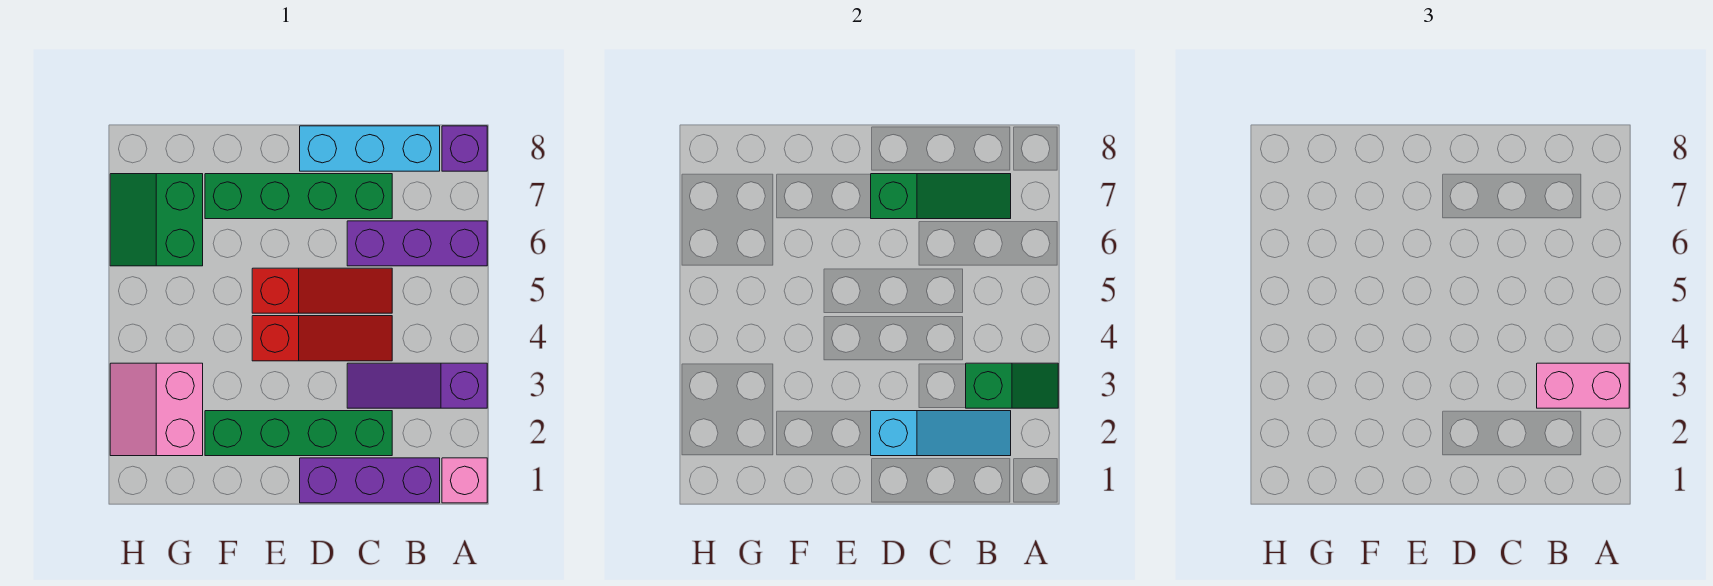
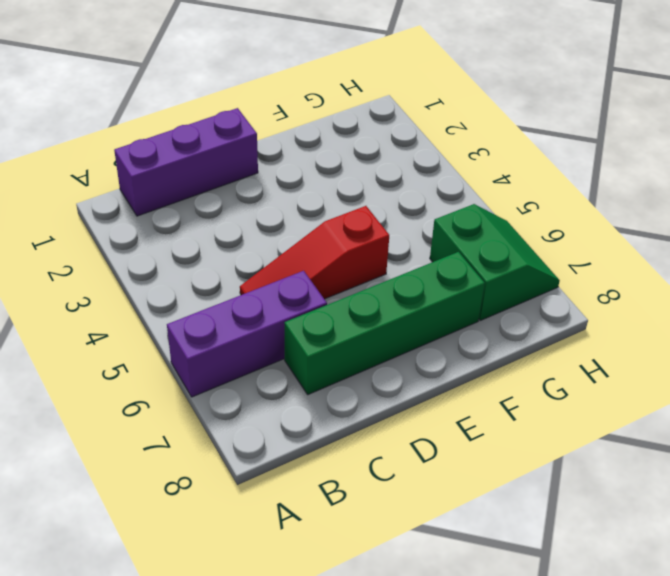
none -> pink 1x1 brick [442,458,487,503]
none -> purple 1x3 slope [347,363,487,408]
none -> purple 1x1 brick [442,126,487,171]

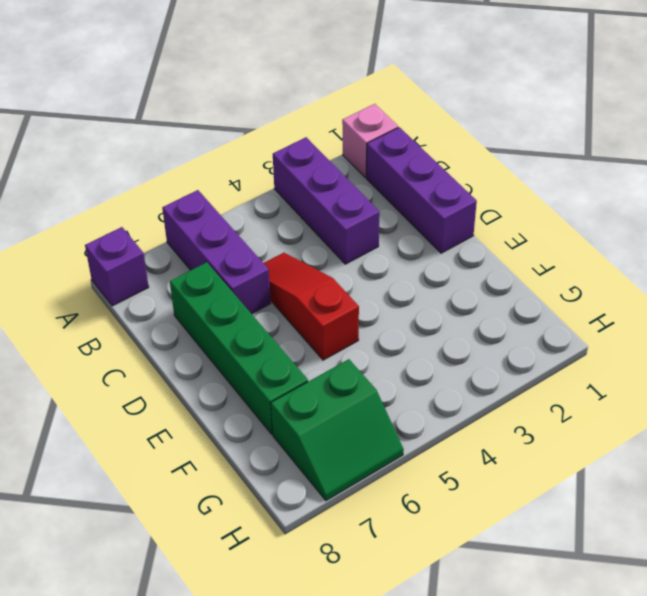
purple 1x3 brick [273,137,380,264] -> purple 1x3 slope [347,363,487,408]
none -> cyan 1x3 brick [300,126,440,171]
none -> green 1x4 brick [205,411,392,456]
none -> red 1x3 slope [252,316,392,361]

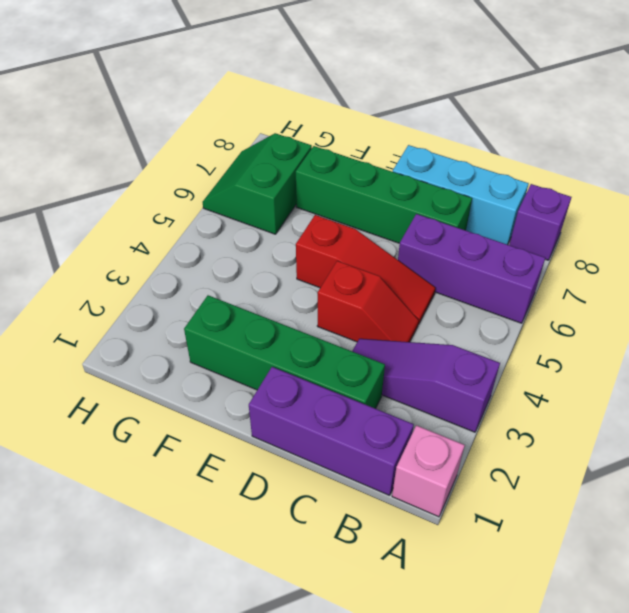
red 1x2 slope [317,261,419,342] -> red 1x3 slope [252,316,392,361]
none -> pink 2x2 slope [110,363,203,456]
none -> green 1x2 slope [966,363,1058,408]
none -> cyan 1x3 slope [871,411,1011,456]

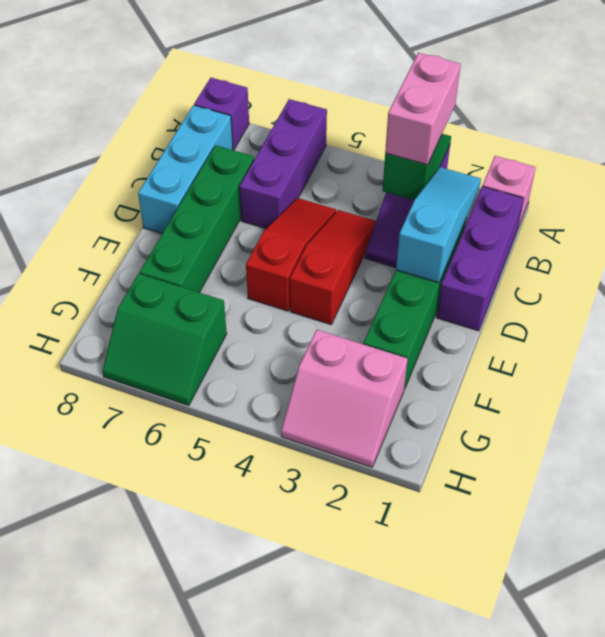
none -> green 1x3 slope [871,174,1011,219]

